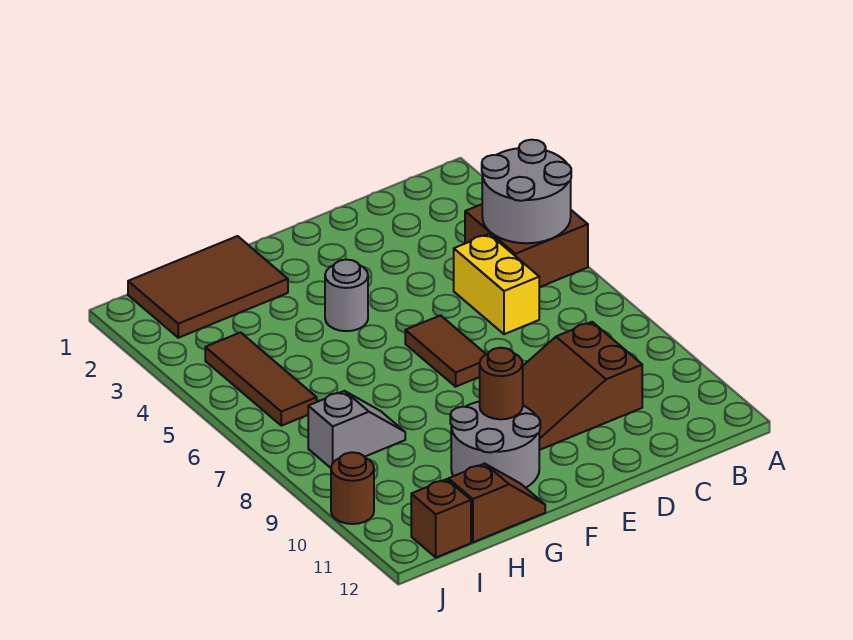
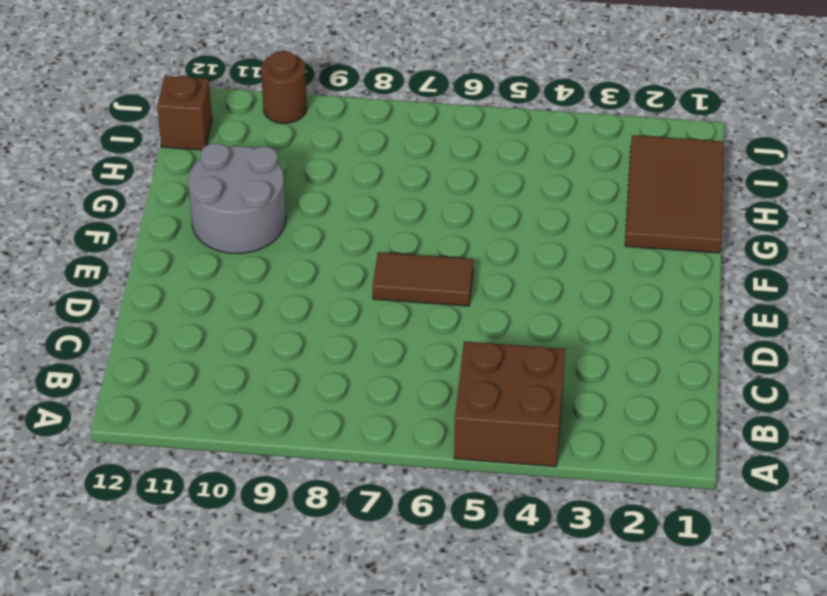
none -> yellow 1x2 brick [454,234,539,334]
none -> brown 2x3 slope [523,322,642,450]
none -> grey 1x1 round brick [325,259,368,331]

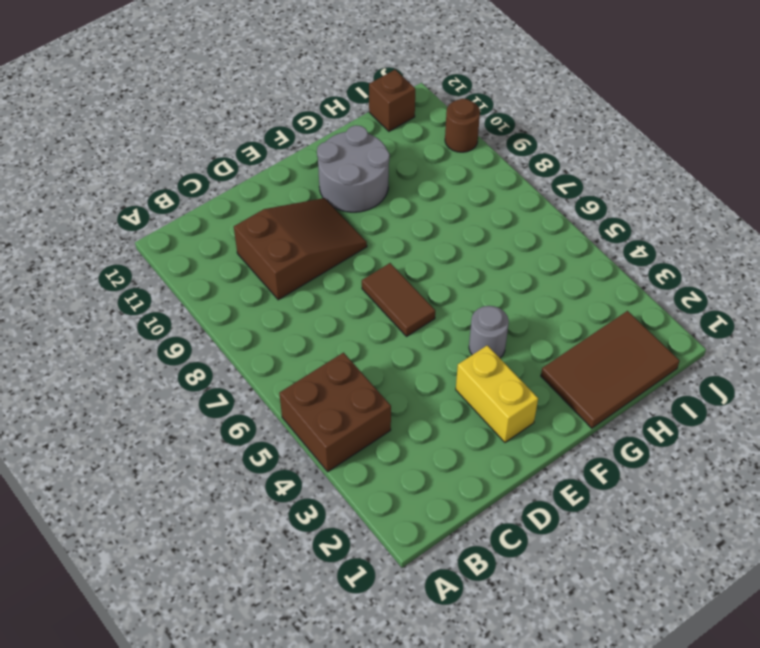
yellow 1x2 brick [456,345,538,442] -> yellow 1x2 brick moved to [454,234,539,334]
none -> brown 1x2 slope [448,464,545,542]
none -> grey 1x2 slope [308,391,405,468]
none -> brown 1x3 tile [205,333,317,426]

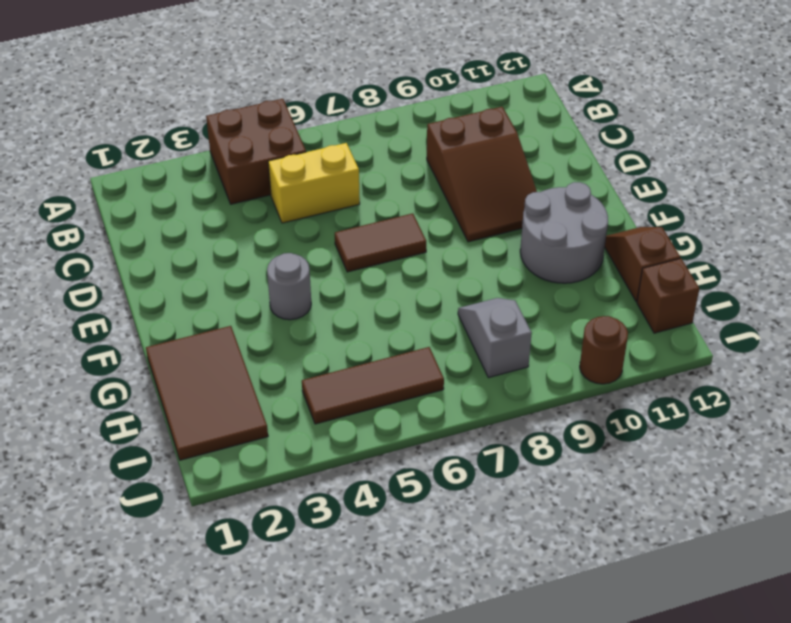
none -> grey 2x2 round brick [482,140,571,243]
none -> brown 1x1 round brick [480,348,523,419]

